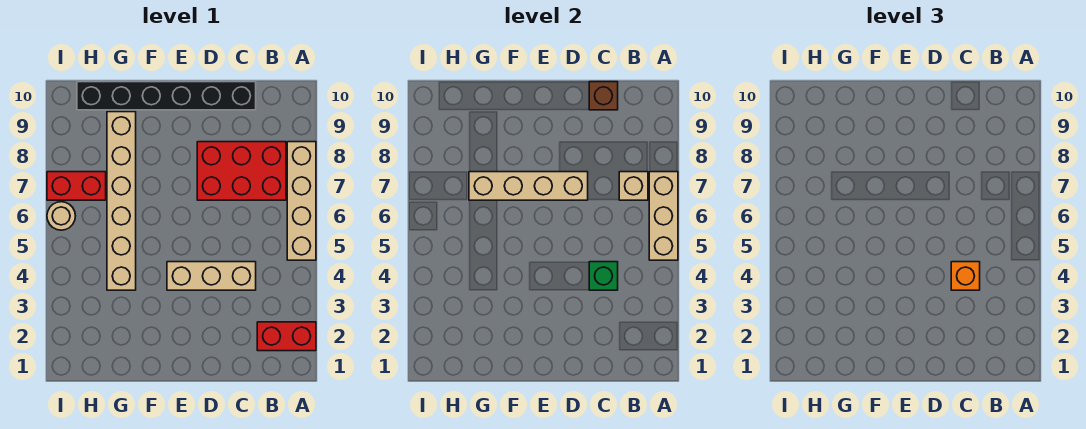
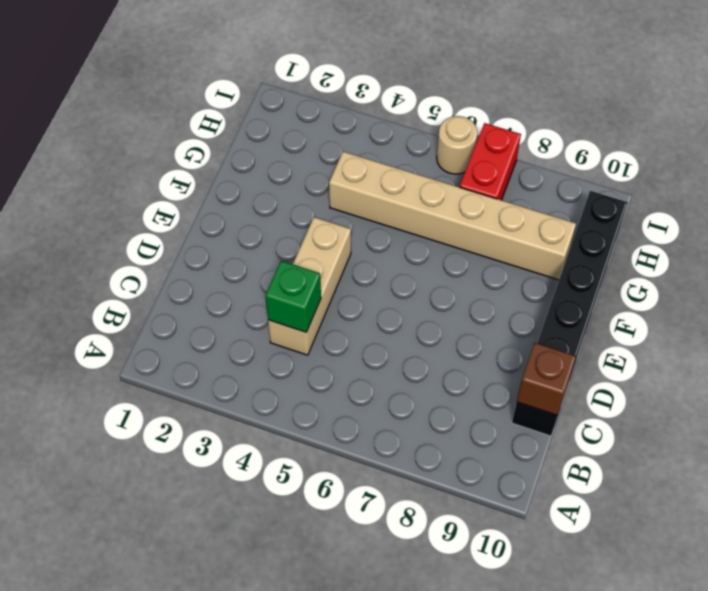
none -> red 1x2 brick [257,322,316,351]
none -> tan 1x4 brick [287,142,316,260]
none -> red 2x3 brick [197,142,286,200]

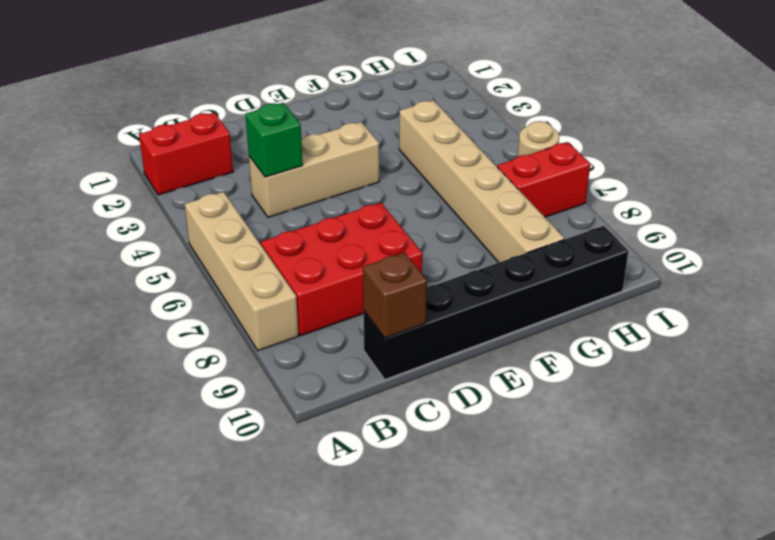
none -> tan 1x3 brick [649,172,678,260]
none -> tan 1x1 brick [619,172,648,200]
none -> tan 1x4 brick [469,172,588,200]

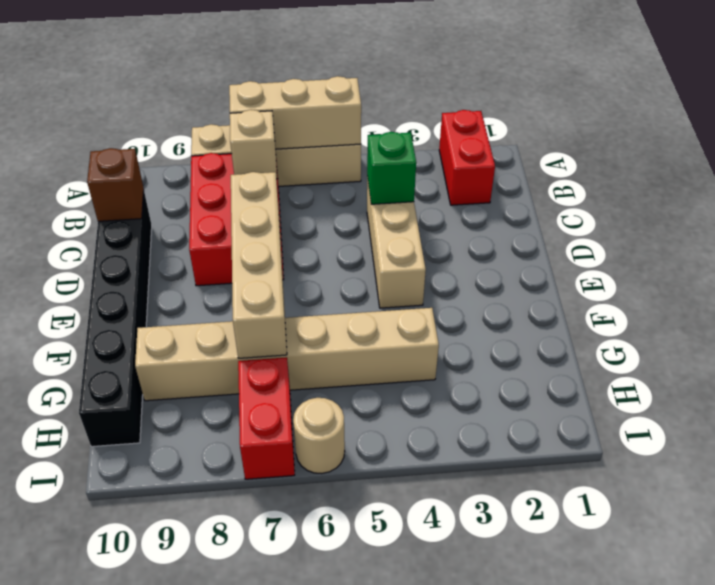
none -> orange 1x1 brick [951,262,980,290]

